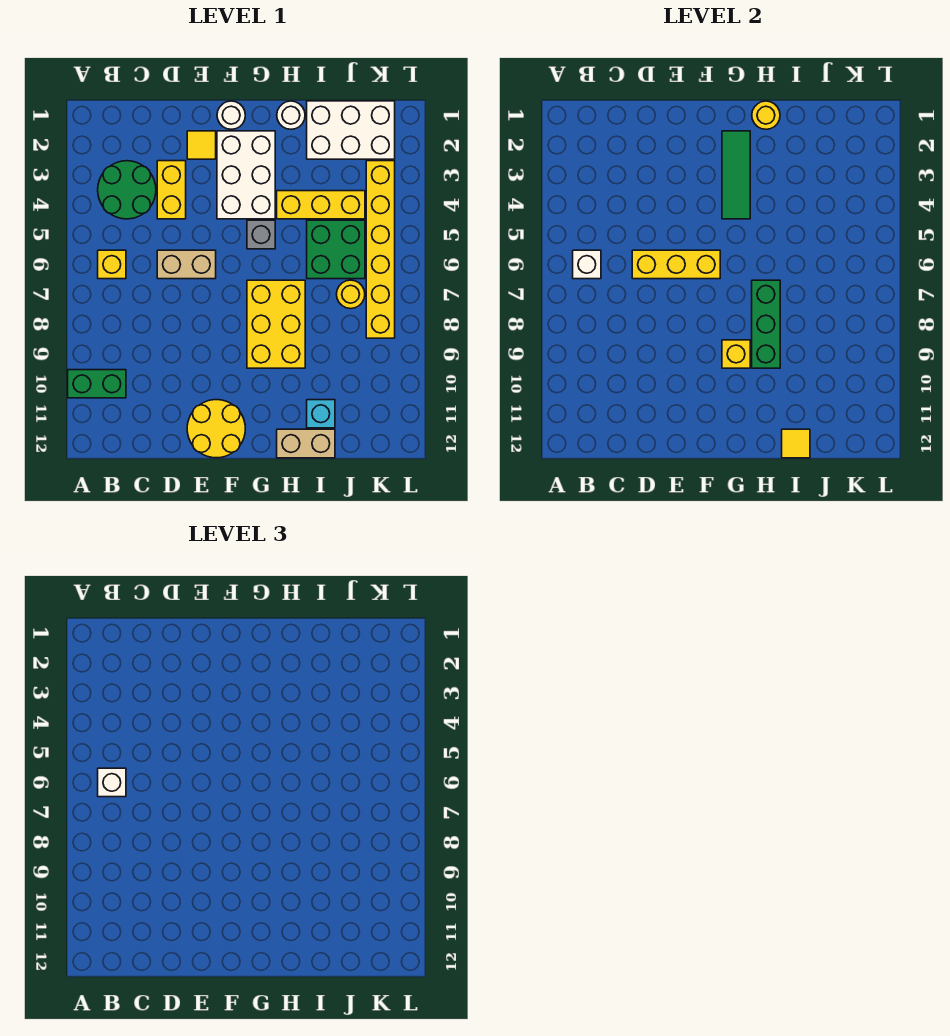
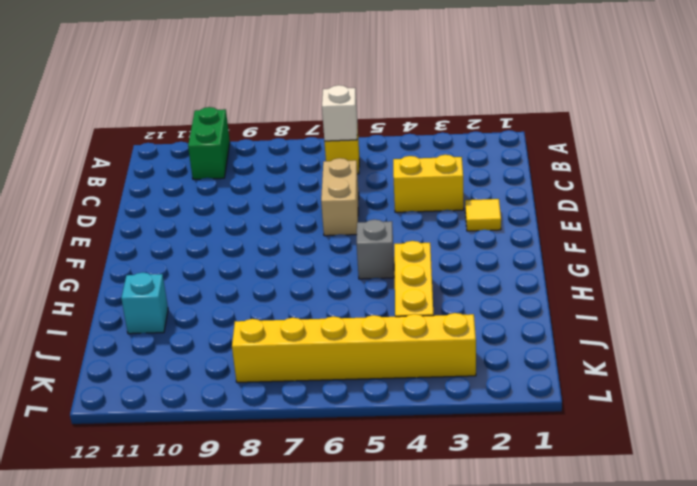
none -> green 2x2 round brick [98,161,156,219]
none -> yellow 2x2 round brick [187,400,245,458]
none -> white 1x1 round brick [217,101,245,129]

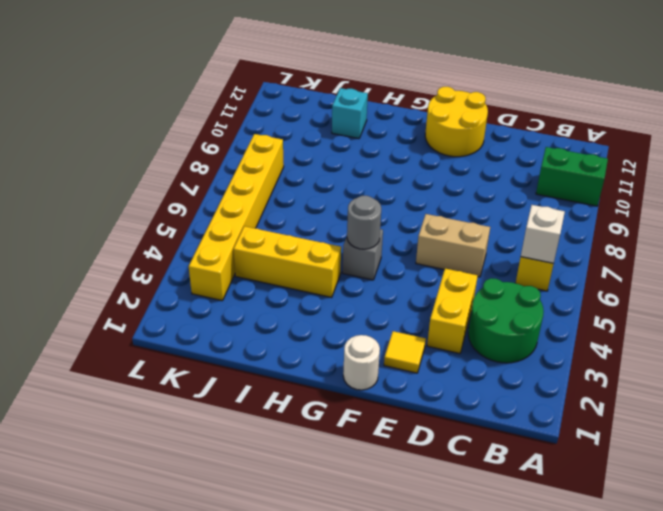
grey 1x1 round brick [347,196,381,249] -> none
none -> white 2x3 brick [217,131,275,219]
none -> yellow 2x3 brick [247,280,305,368]
none -> white 1x1 round brick [277,101,305,129]

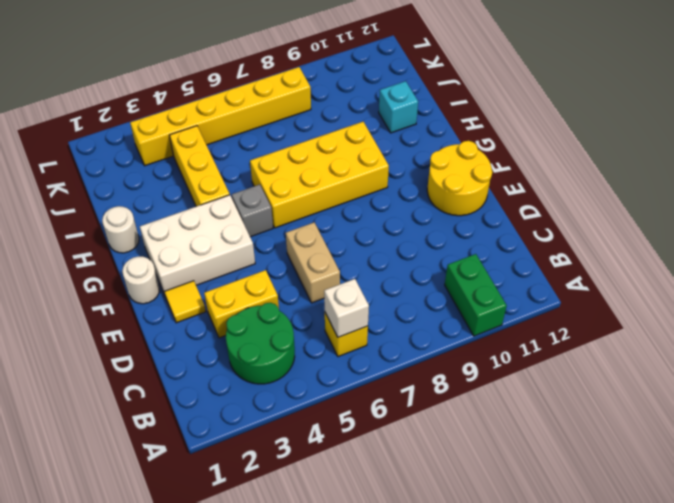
yellow 2x4 brick [250,122,389,228] -> yellow 2x3 brick [247,280,305,368]
none -> tan 1x2 brick [277,429,335,458]
none -> white 2x3 brick [307,101,395,159]
none -> green 2x2 brick [307,220,365,279]

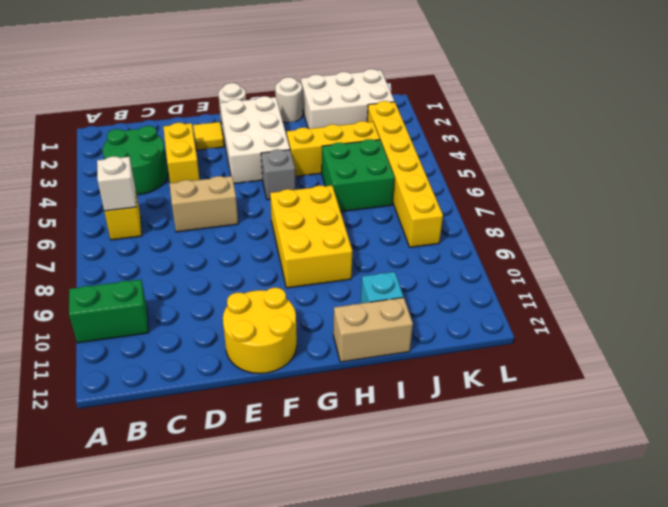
none -> yellow 1x1 round brick [336,280,365,309]
none -> yellow 1x3 brick [632,250,720,279]
none -> green 1x3 tile [722,131,750,219]

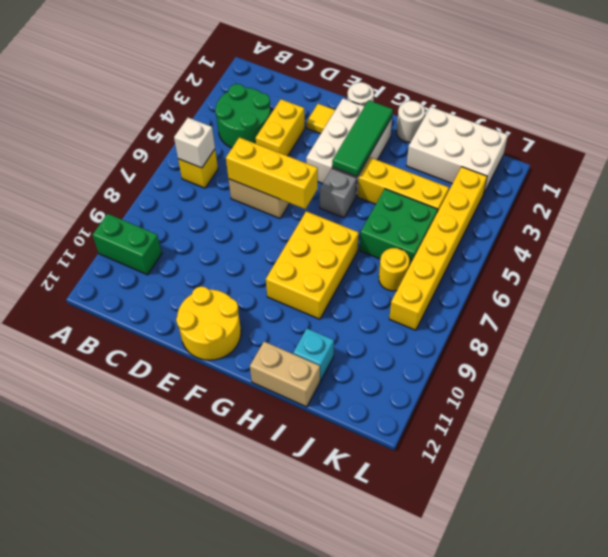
none -> yellow 1x1 brick [722,340,750,368]
none -> yellow 1x1 round brick [752,101,780,129]
none -> green 1x3 brick [752,280,780,368]

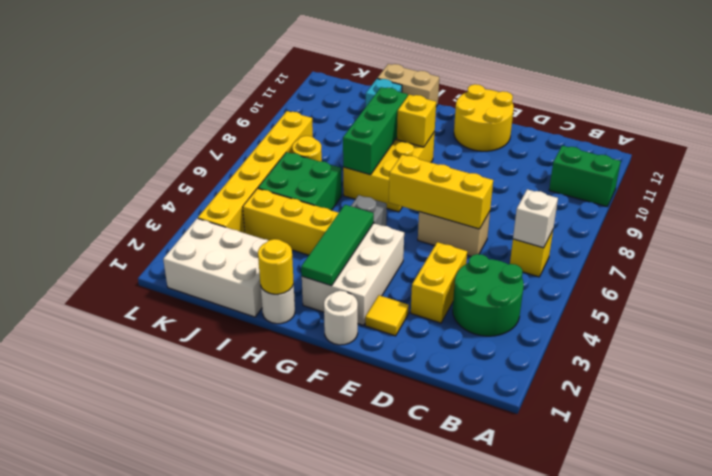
none -> yellow 1x1 tile [782,429,810,458]
none -> white 1x1 brick [98,768,126,797]

